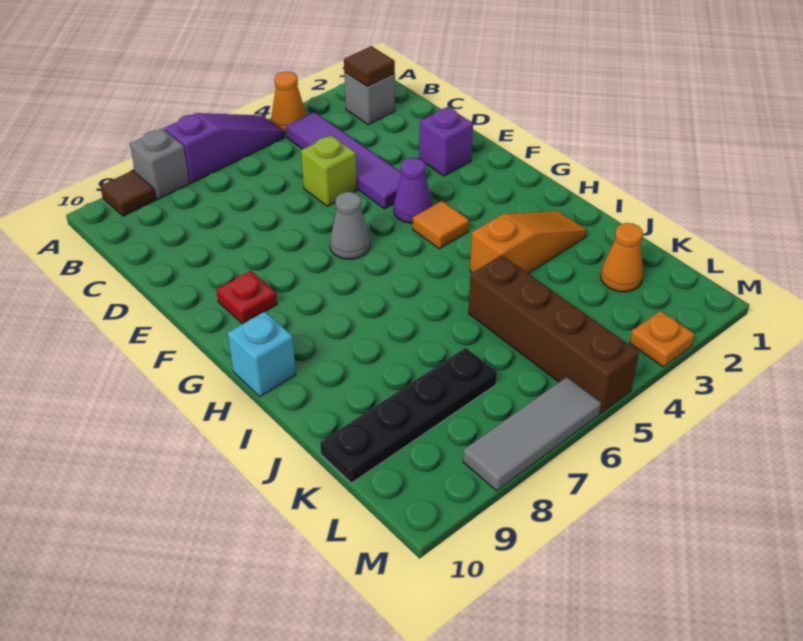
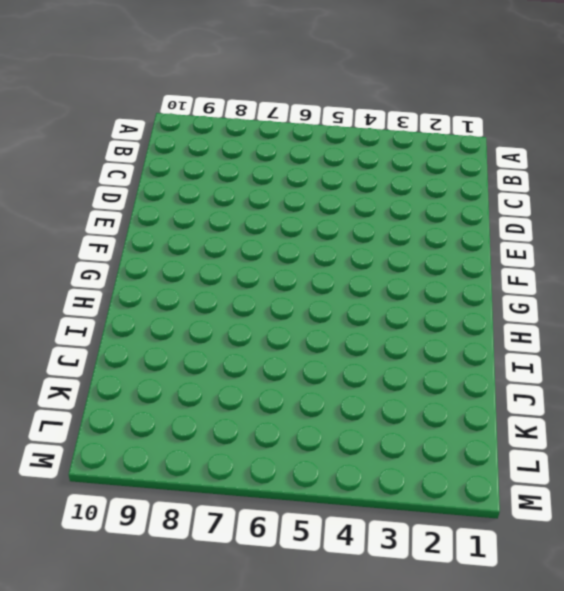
none -> orange 1x1 cone [271,72,307,133]
none -> purple 1x3 slope [164,113,285,183]
none -> grey 1x1 brick [130,129,190,199]

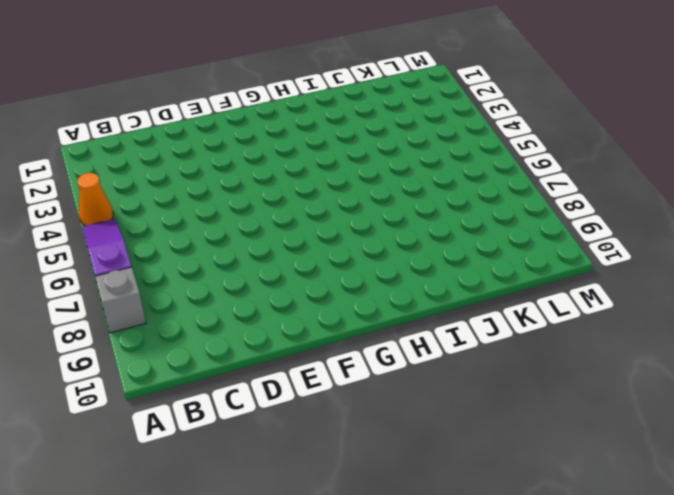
none -> brown 1x1 tile [100,171,156,216]
none -> grey 1x1 brick [344,72,395,125]
none -> purple 1x4 tile [286,112,401,209]

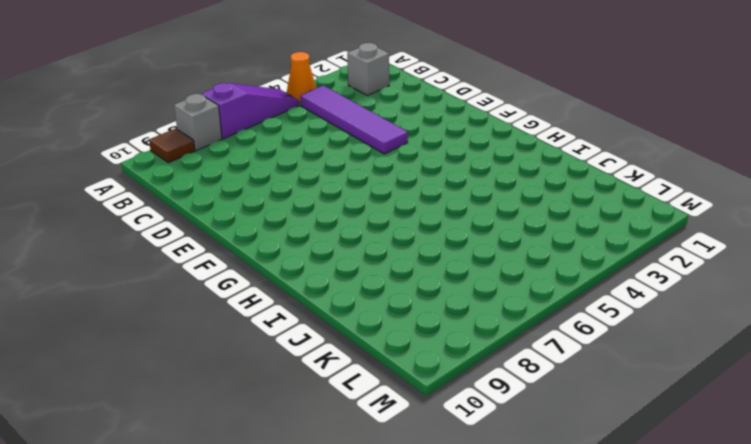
none -> lime 1x1 brick [301,135,357,206]
none -> purple 1x1 brick [419,107,473,176]
none -> purple 1x1 cone [394,158,432,223]

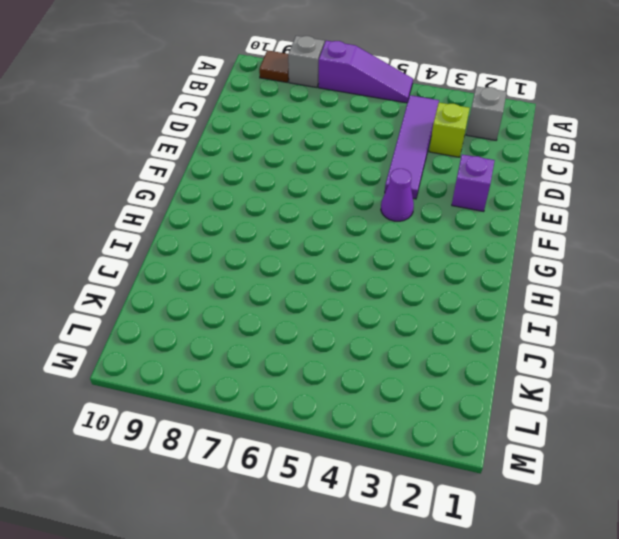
lime 1x1 brick [429,103,470,157] -> lime 1x1 brick moved to [301,135,357,206]
none -> orange 1x1 cone [271,72,307,133]
none -> grey 1x1 cone [330,192,370,259]
none -> red 1x1 plate [216,271,277,324]

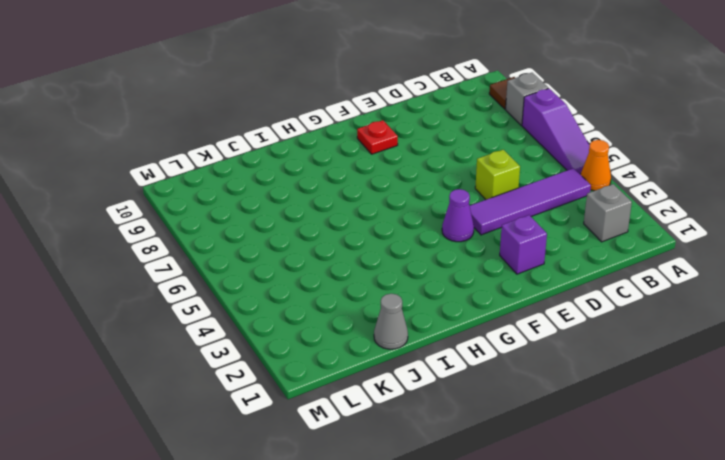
grey 1x1 cone [374,294,408,349] -> grey 1x1 cone moved to [330,192,370,259]
none -> orange 1x1 tile [413,201,469,249]
none -> cyan 1x1 brick [228,312,296,397]
none -> orange 1x3 slope [470,211,587,273]

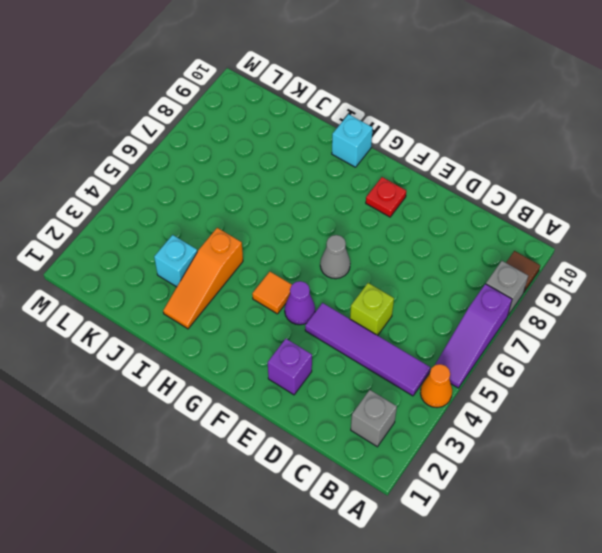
cyan 1x1 brick [154,235,197,287] -> none
none -> brown 1x4 brick [468,255,639,414]
none -> orange 1x1 cone [601,223,643,292]
none -> black 1x4 plate [320,348,497,483]

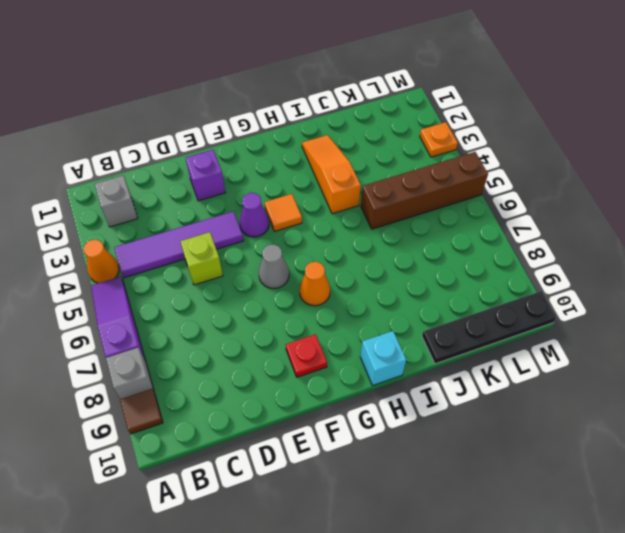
orange 1x1 cone [299,262,330,306] -> orange 1x1 cone moved to [601,223,643,292]
black 1x4 plate [422,291,556,364] -> black 1x4 plate turned to [320,348,497,483]
none -> grey 1x3 tile [463,377,601,491]
none -> brown 1x1 tile [344,46,395,87]

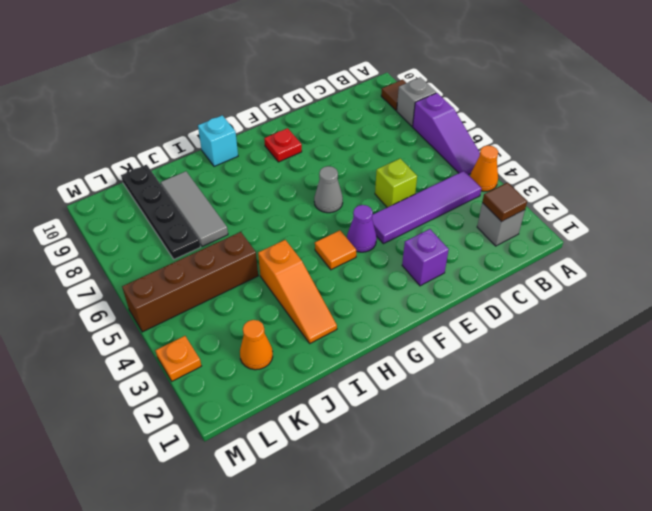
grey 1x3 tile [161,171,228,246] -> grey 1x3 tile moved to [463,377,601,491]

